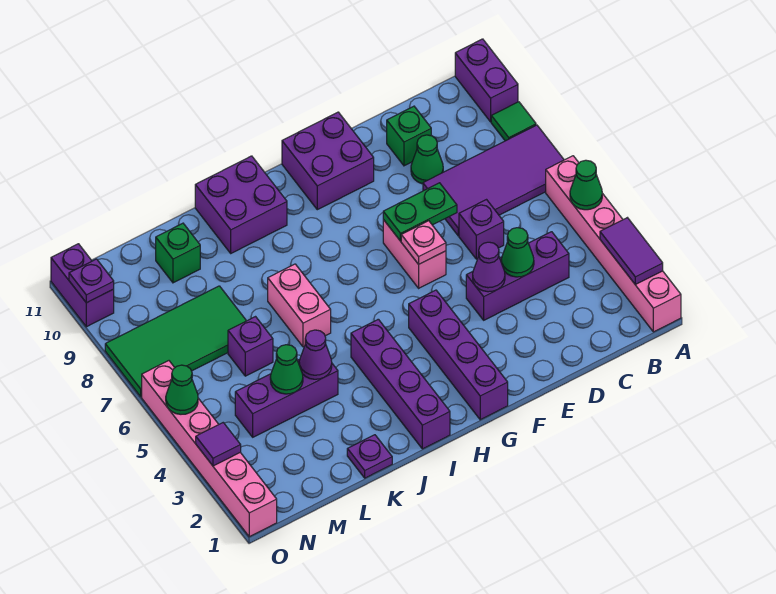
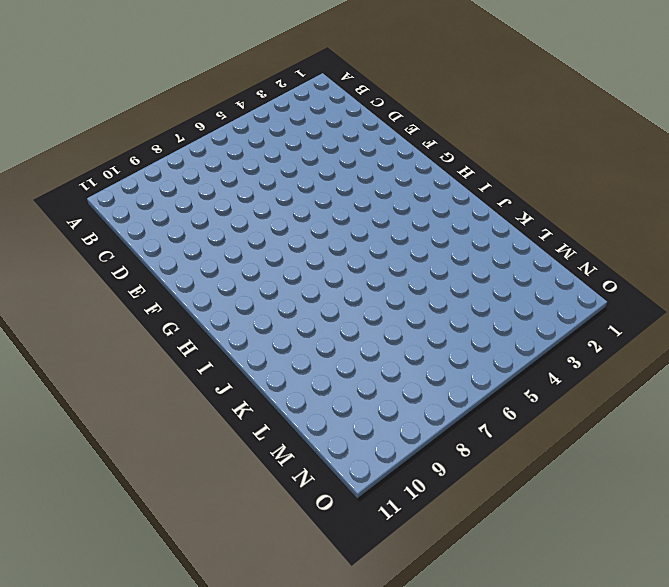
none -> pink 1x6 brick [546,156,681,332]
none -> purple 2x4 tile [423,125,564,236]
none -> green 1x1 tile [491,102,536,141]
none -> purple 1x2 brick [455,39,518,122]

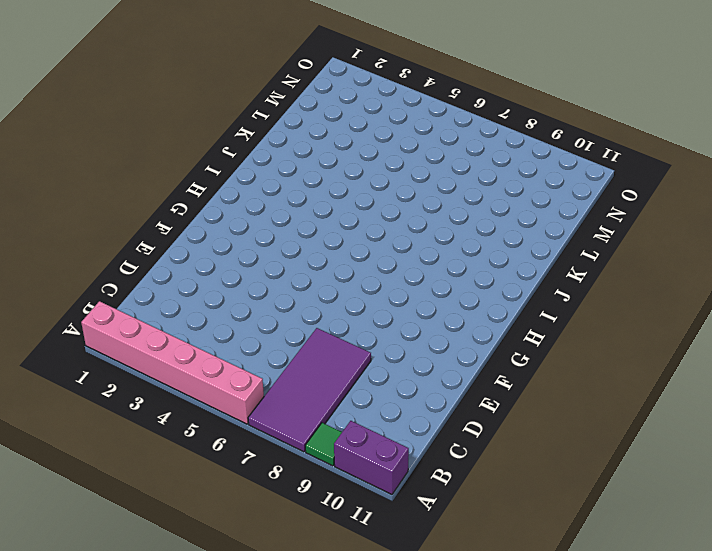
none -> purple 1x3 brick [466,232,569,320]
none -> purple 1x1 brick [459,200,504,259]
none -> green 1x1 cone [411,135,443,184]
none -> green 1x1 brick [387,106,431,166]

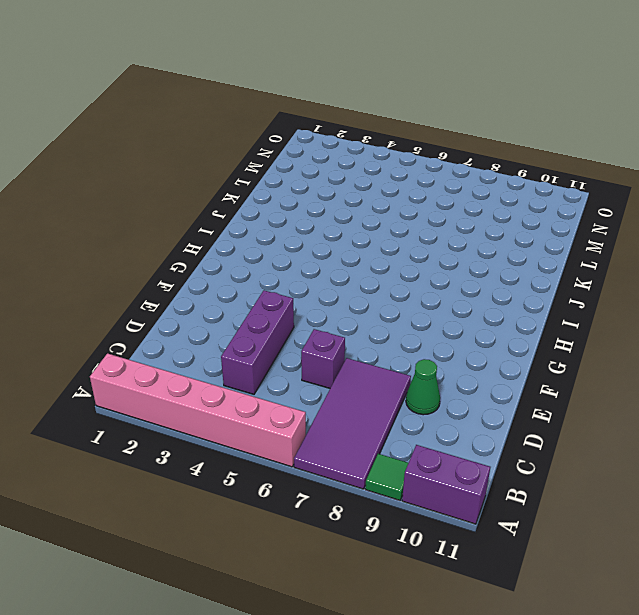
none -> green 1x1 brick [387,106,431,166]
none -> pink 1x2 brick [383,220,446,288]
none -> purple 2x2 brick [282,112,374,210]
none -> purple 1x4 brick [409,290,508,420]

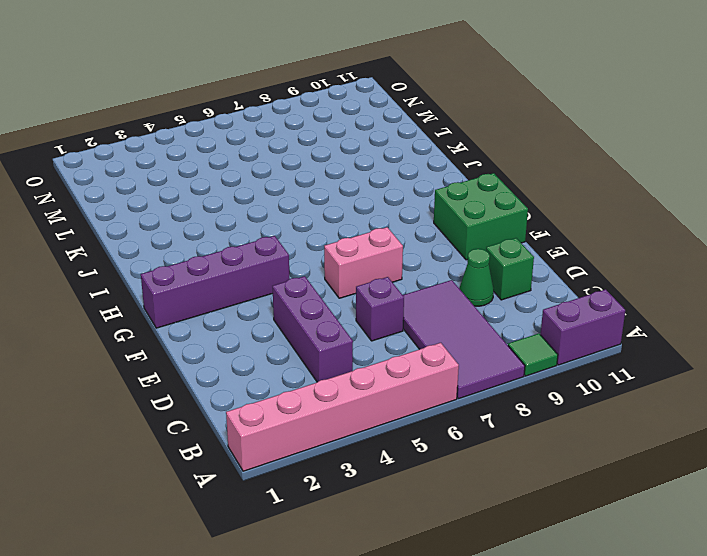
green 2x2 brick [434,173,528,260] -> purple 2x2 brick [282,112,374,210]
none -> purple 1x4 brick [351,319,450,449]
none -> purple 2x2 brick [195,156,287,253]
none -> pink 1x2 brick [268,264,331,347]
none -> purple 1x1 plate [347,435,392,478]

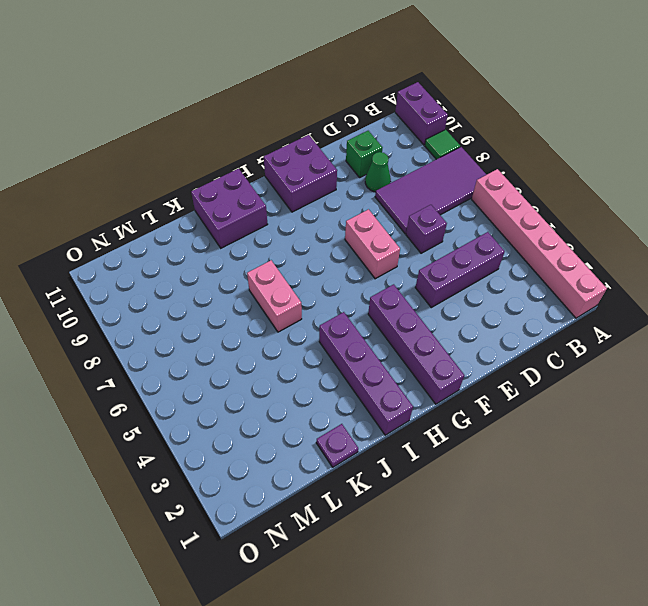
none -> purple 1x3 brick [235,359,338,437]
none -> purple 1x1 brick [228,317,273,376]
none -> green 2x4 tile [105,286,246,397]
none -> green 1x1 brick [156,223,200,283]

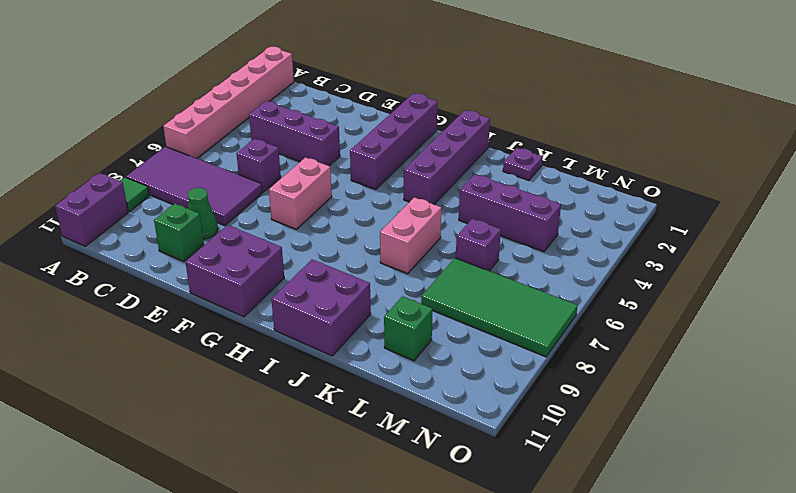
none -> pink 1x6 brick [142,361,277,537]
none -> purple 1x2 brick [51,244,114,327]
none -> purple 1x2 tile [600,218,663,285]
none -> green 1x1 cone [570,160,602,210]

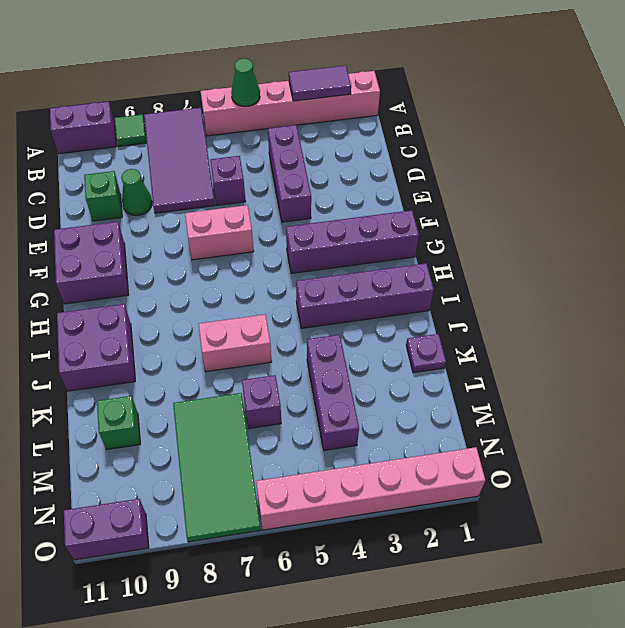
none -> green 1x1 cone [501,228,534,277]
none -> purple 1x1 cone [473,242,505,292]
none -> green 1x2 plate [383,183,457,241]
none -> pink 1x1 plate [401,221,446,264]

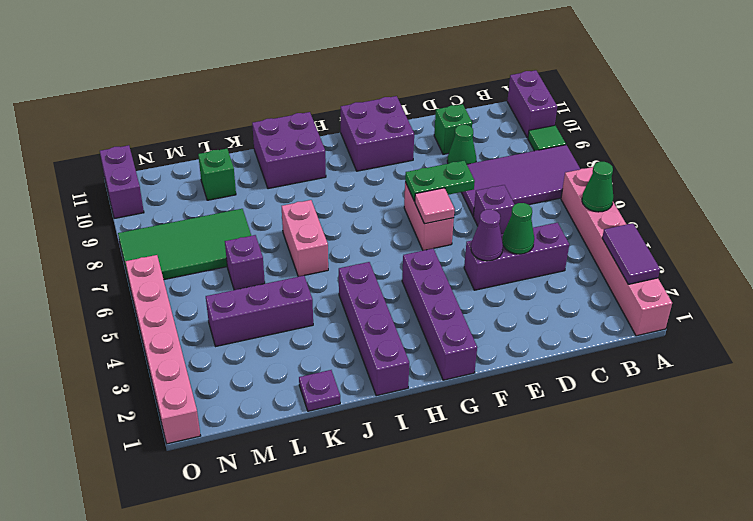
pink 1x1 tile [415,188,455,224] -> pink 1x1 plate [401,221,446,264]
none -> purple 1x1 cone [299,330,332,379]
none -> green 1x1 cone [270,345,303,394]
none -> purple 1x1 tile [196,423,241,466]
none -> green 1x1 cone [166,365,198,414]

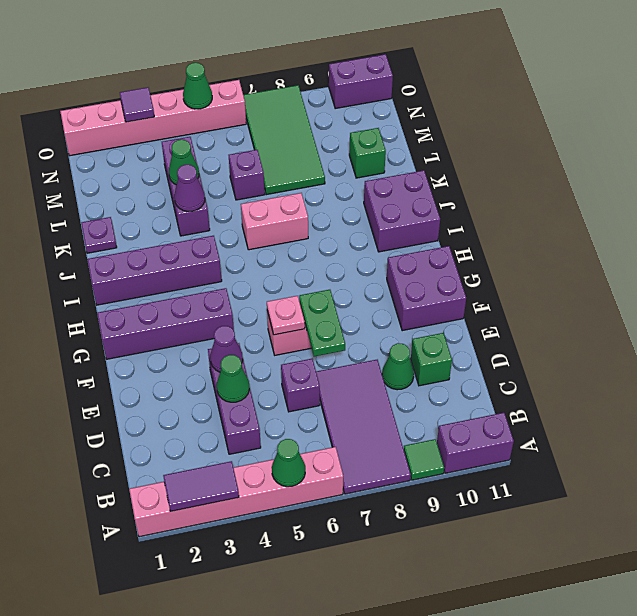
none -> purple 1x1 plate [69,259,114,303]

